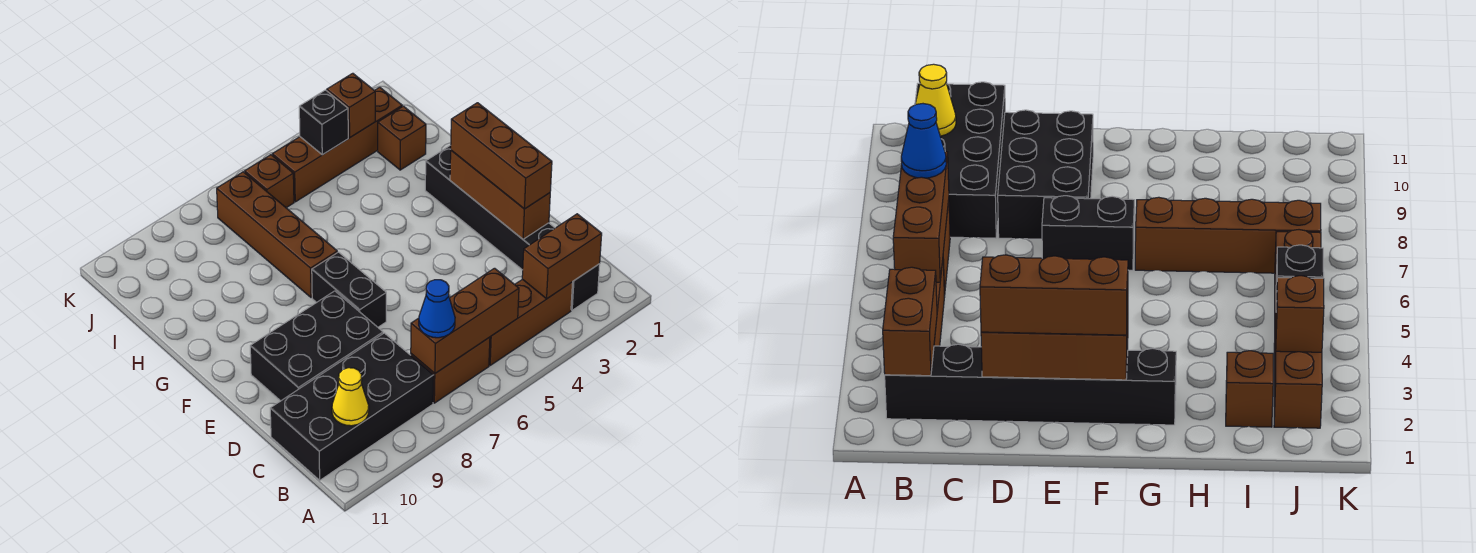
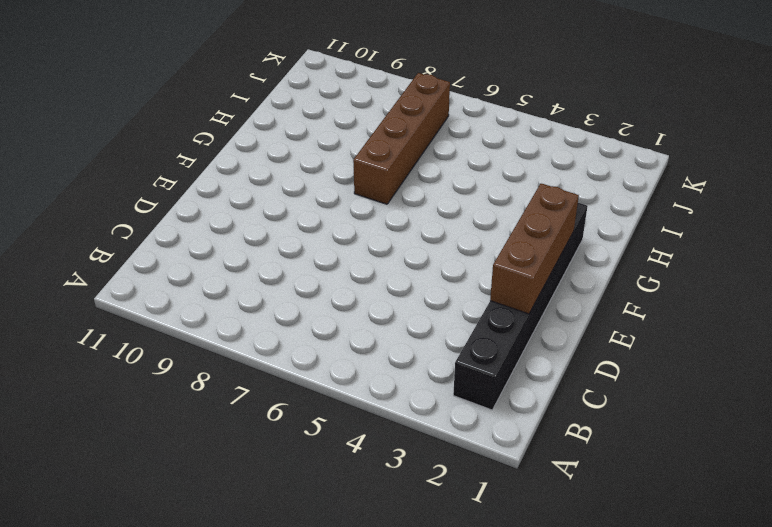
none -> brown 1x3 brick [489,279,573,365]
none -> brown 1x2 brick [411,337,490,403]
none -> black 2x4 brick [270,333,434,480]

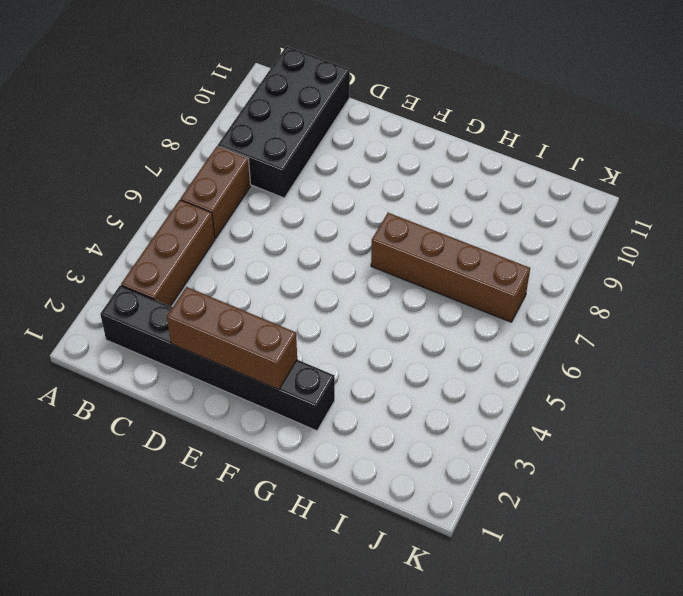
none -> black 2x3 brick [250,291,383,401]
none -> black 1x2 brick [312,252,386,327]
none -> brown 1x1 brick [378,106,426,170]

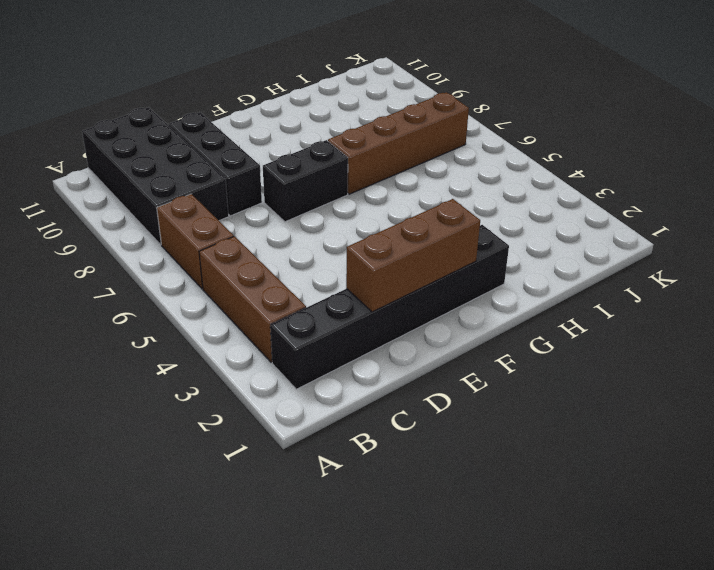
black 1x3 brick [169,112,262,216] -> black 2x3 brick [250,291,383,401]
none -> brown 1x1 brick [378,106,426,170]
none -> brown 1x4 brick [272,87,402,202]
none -> brown 1x1 brick [245,155,294,208]

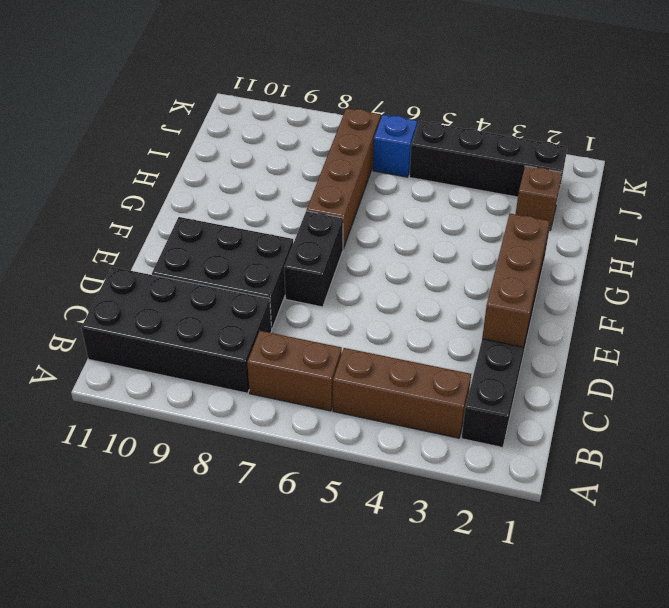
black 1x4 brick [409,121,567,197] -> brown 1x4 brick [272,87,402,202]
blue 1x1 brick [373,115,417,177] -> brown 1x1 brick [245,155,294,208]
none -> brown 1x2 brick [522,214,602,299]
none -> brown 1x3 brick [411,268,519,373]
none -> yellow 1x1 cone [332,368,369,426]

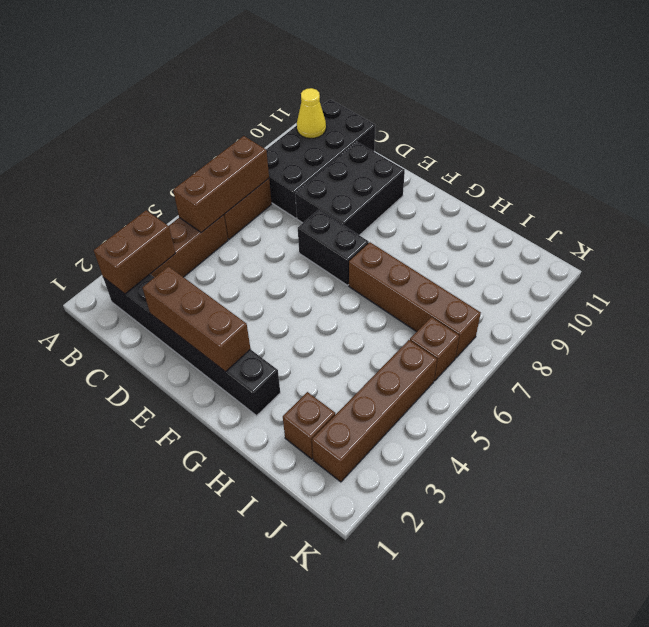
none -> brown 1x1 brick [327,73,375,137]
none -> black 1x1 brick [299,90,348,155]
none -> blue 1x1 cone [419,280,455,338]

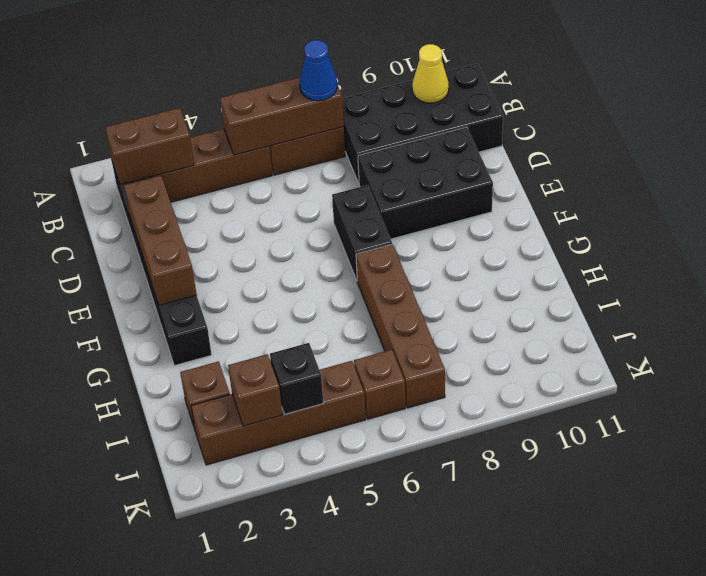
none -> brown 1x3 brick [451,103,552,209]

